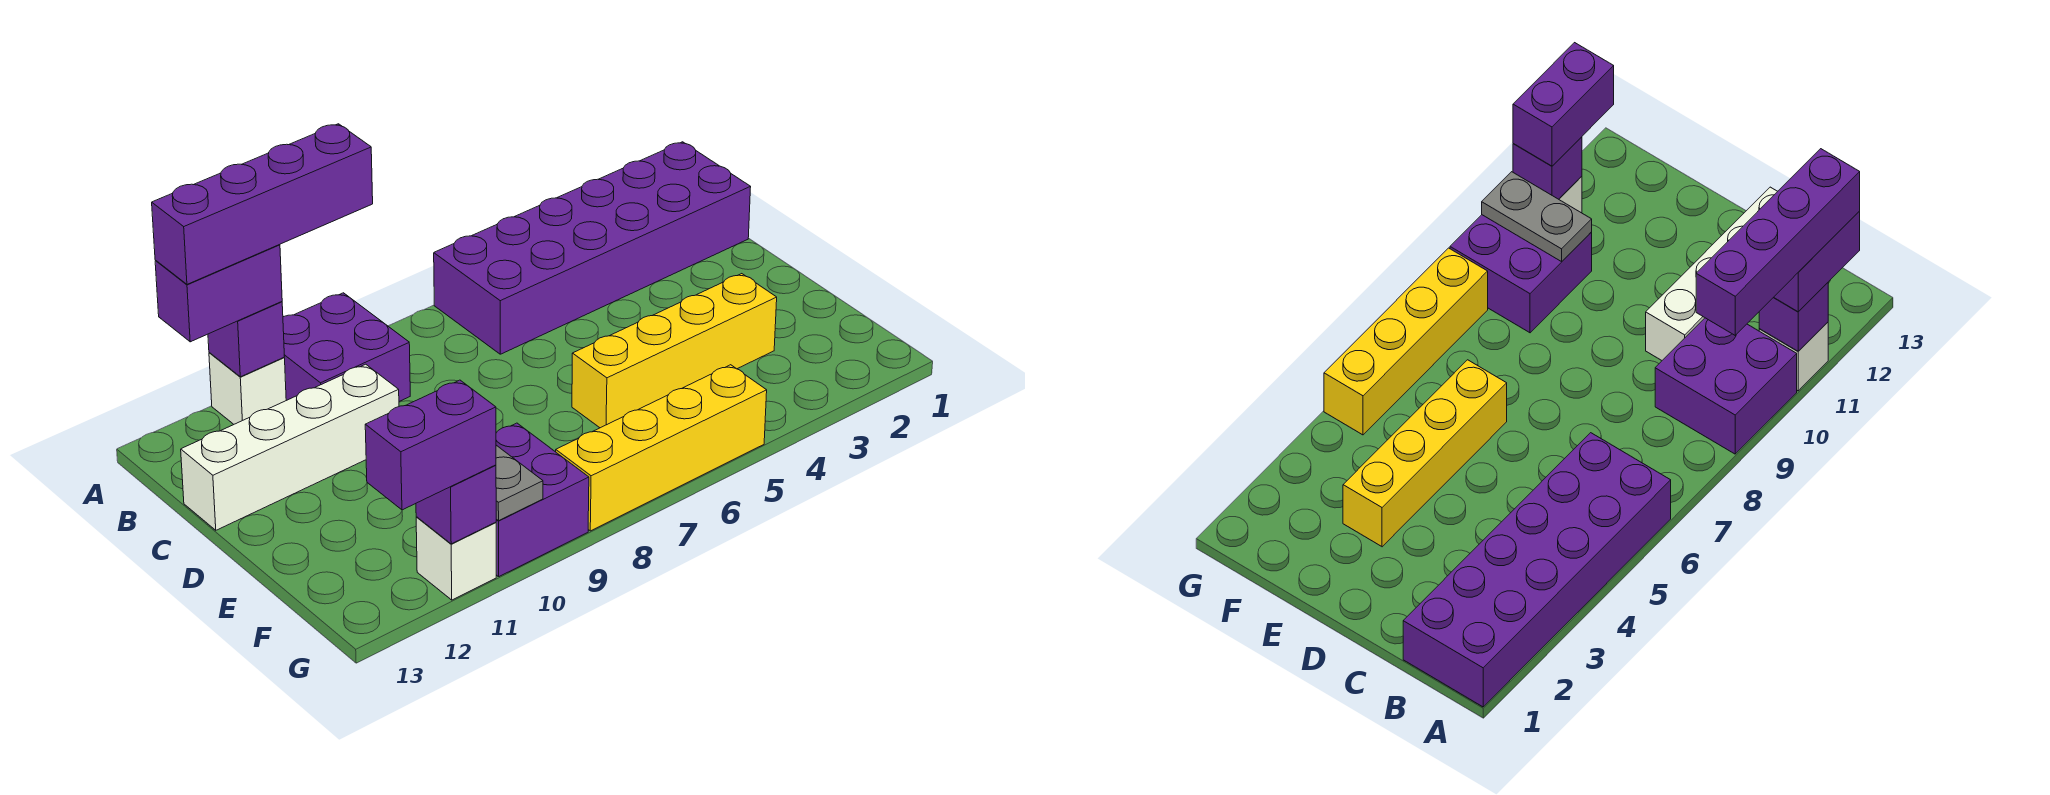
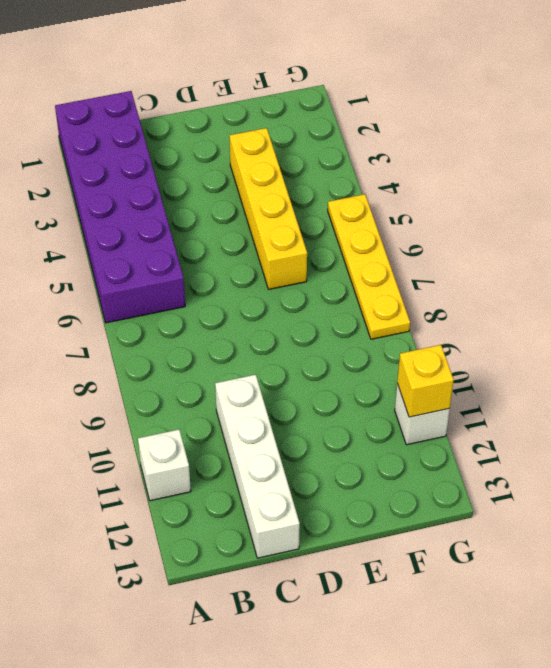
yellow 1x4 plate [328,194,410,339] -> yellow 1x4 brick [556,365,767,531]
yellow 1x1 brick [397,345,454,417] -> purple 1x1 brick [416,465,496,544]
none -> purple 2x2 brick [283,293,410,401]
none -> purple 2x2 brick [496,423,589,577]
none -> purple 1x1 brick [208,302,284,377]

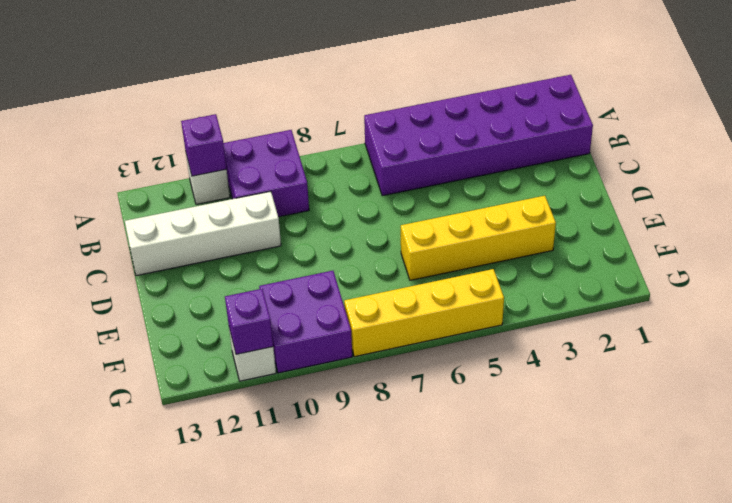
none -> grey 1x2 plate [496,445,543,521]
none -> purple 1x2 brick [155,245,282,342]
none -> purple 1x2 brick [365,380,496,510]

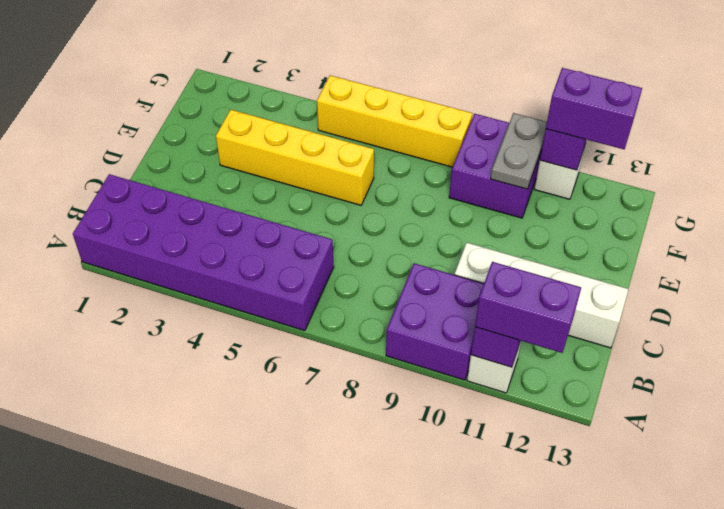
none -> purple 1x4 brick [152,124,373,284]

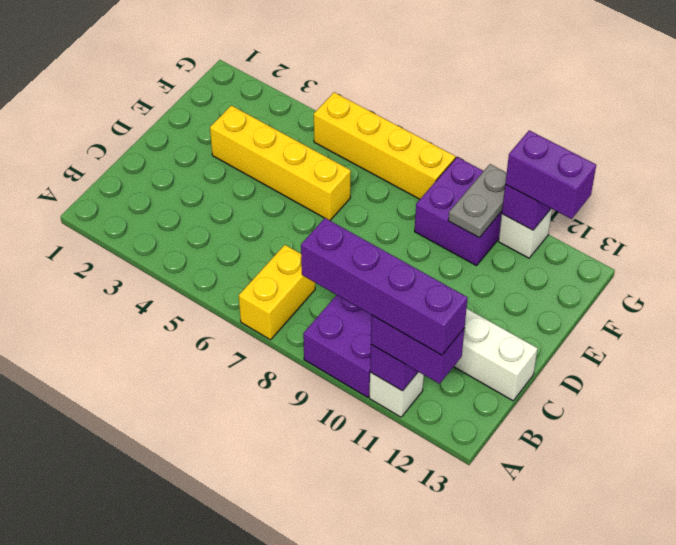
yellow 1x2 brick [239,245,315,340] -> none
none -> purple 2x6 brick [434,142,751,354]

